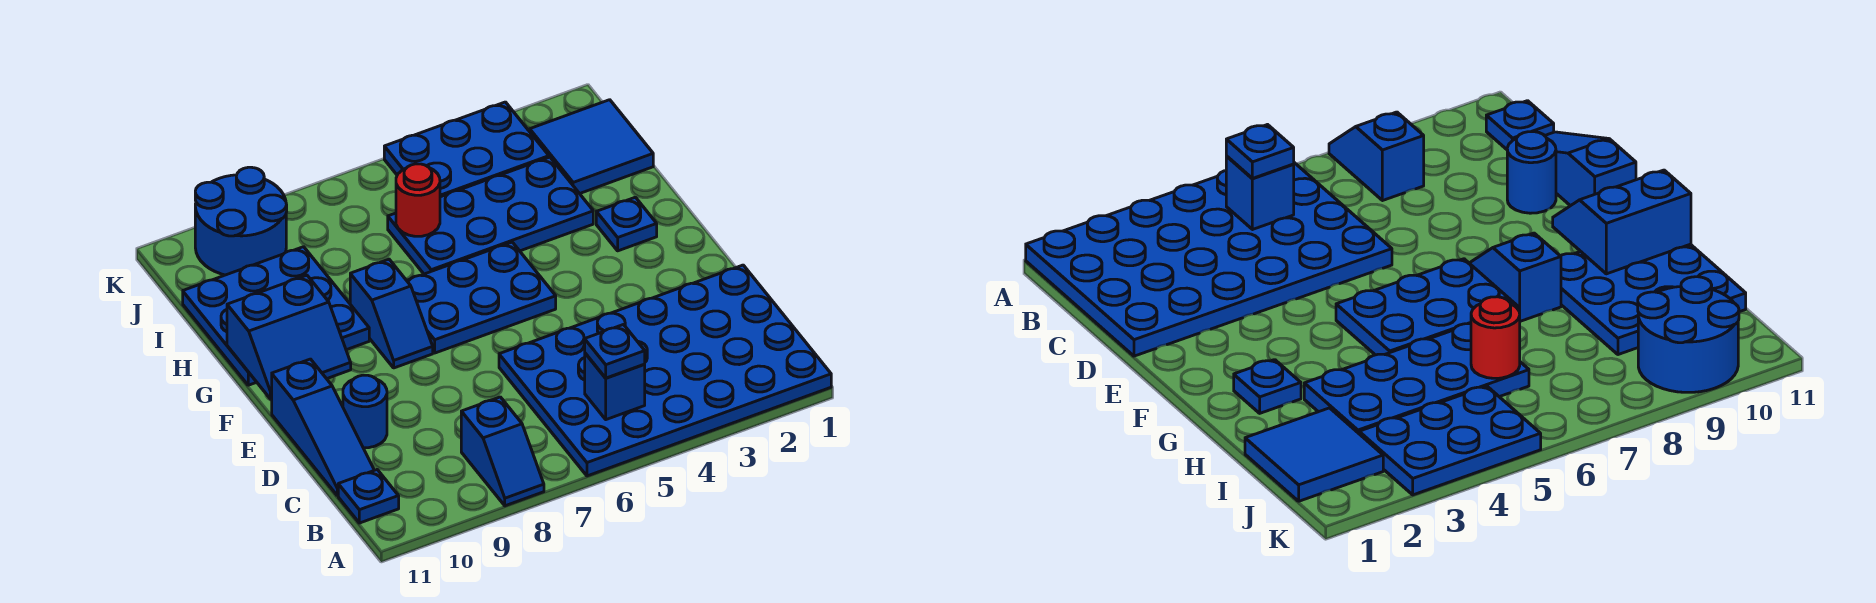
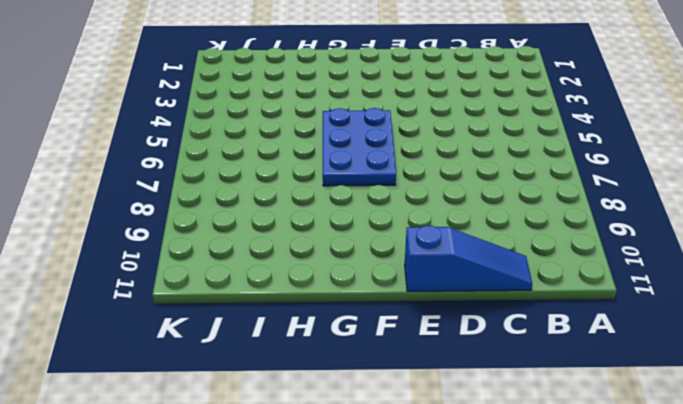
none -> blue 4x6 plate [499,265,831,476]
none -> blue 1x2 slope [461,397,544,506]
none -> blue 1x1 plate [338,470,399,523]

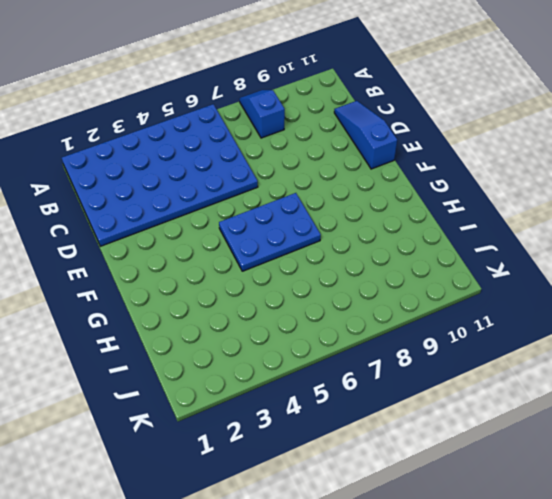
none -> blue 1x1 plate [338,470,399,523]
none -> blue 1x1 round brick [343,375,387,448]
none -> blue 1x2 slope [350,259,433,368]

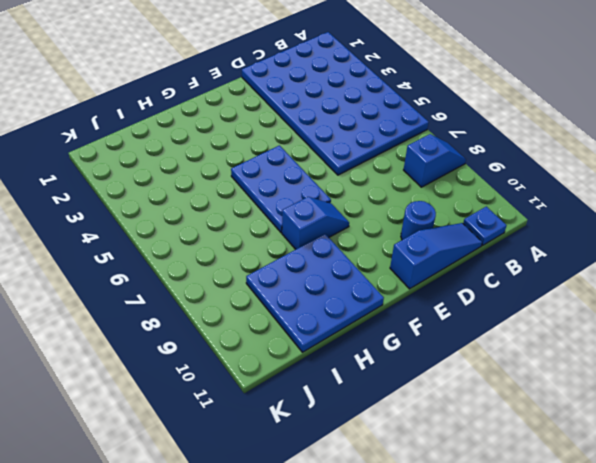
none -> blue 1x1 plate [596,197,657,251]
none -> blue 2x4 plate [388,157,593,274]
none -> blue 2x2 tile [530,100,653,194]

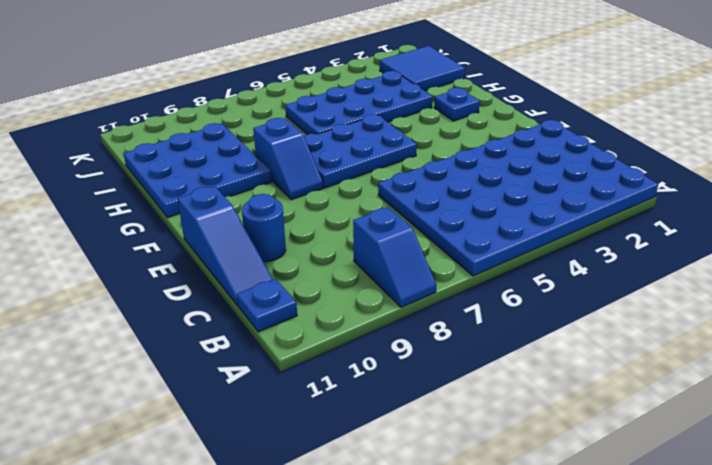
none -> blue 2x3 plate [384,102,549,197]
none -> blue 2x2 round brick [195,167,287,275]
none -> blue 1x1 brick [585,353,645,420]

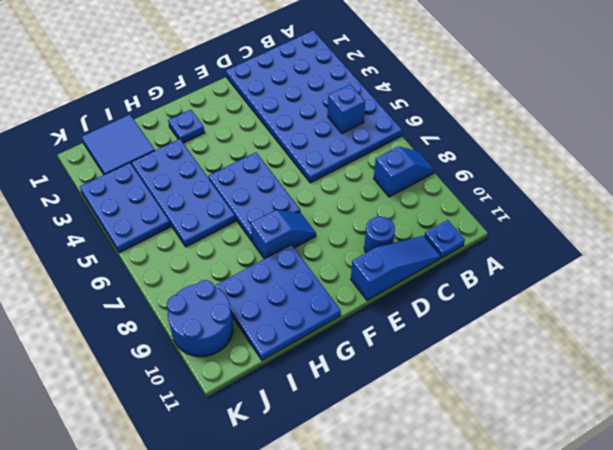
none -> blue 2x2 slope [227,275,351,399]
none -> red 1x1 round brick [396,164,440,236]
none -> blue 1x1 plate [585,325,645,378]

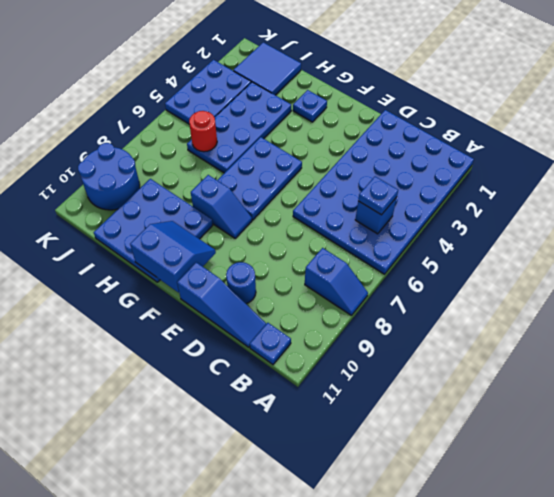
blue 2x2 slope [130,221,216,292] -> blue 2x2 slope turned to [227,275,351,399]

